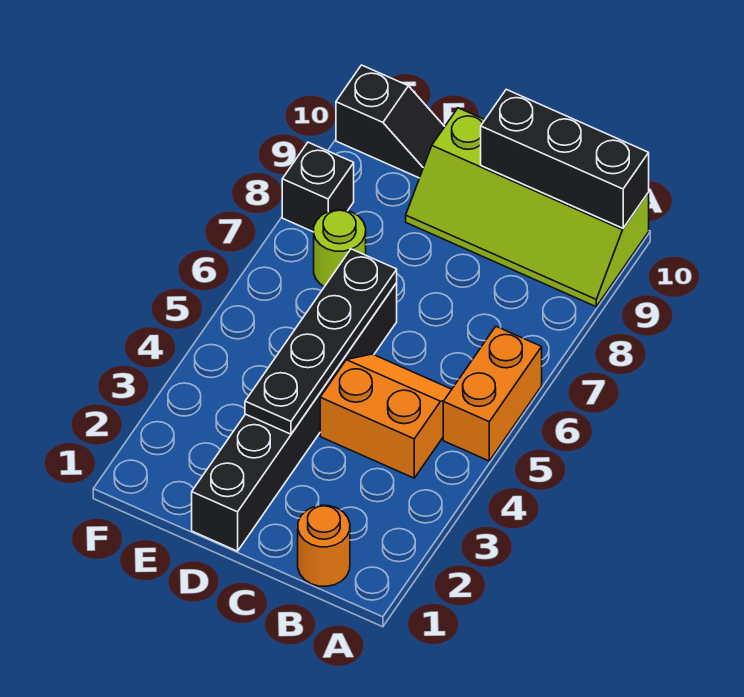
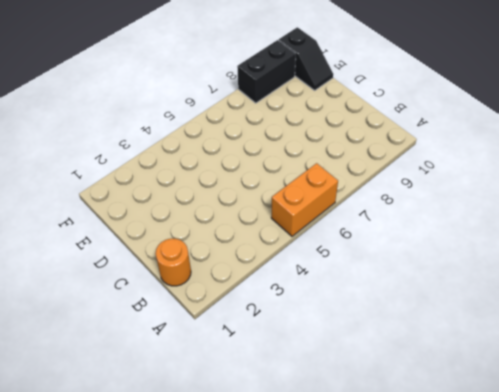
black 1x2 brick [237,40,296,103] -> black 1x1 brick [282,142,354,232]
none -> lime 2x4 slope [406,108,649,307]
none -> orange 2x2 slope [320,354,452,478]

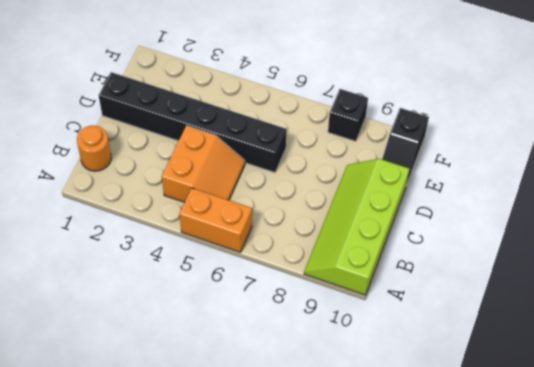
none -> lime 1x1 round brick [314,210,366,287]
none -> black 1x3 brick [481,89,649,228]

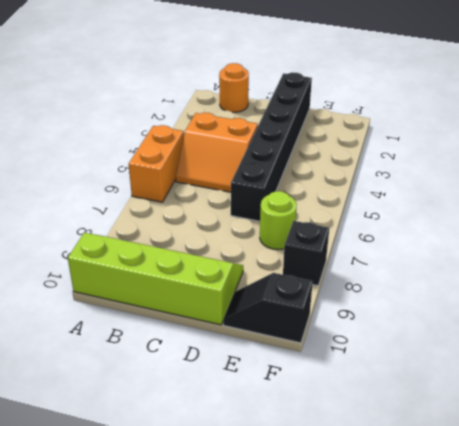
none -> black 1x3 brick [481,89,649,228]
none -> black 1x4 plate [245,249,397,434]

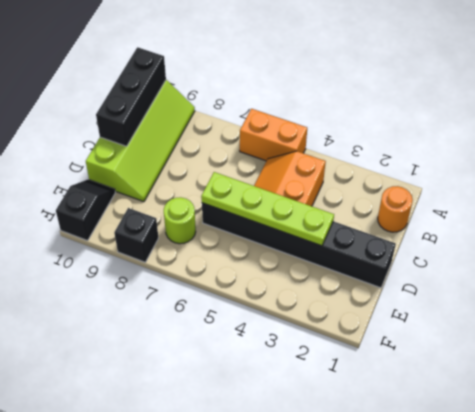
lime 1x4 plate [201,172,334,246] -> black 1x4 plate [245,249,397,434]

